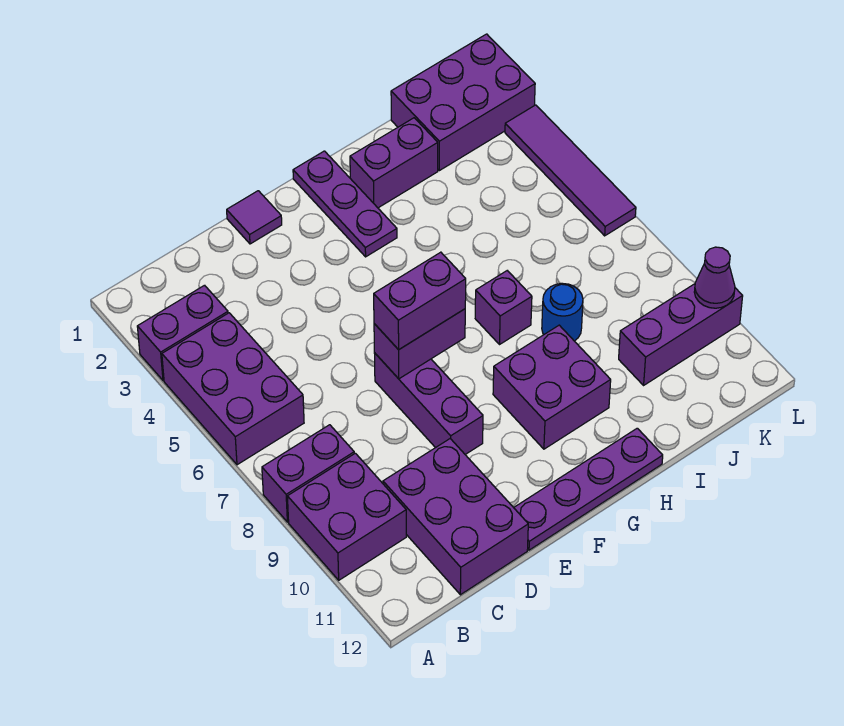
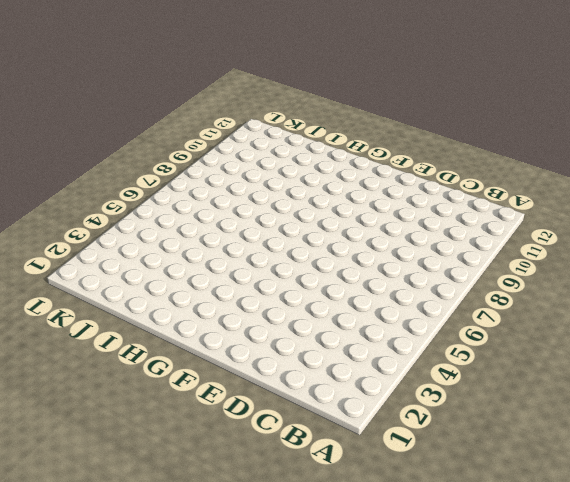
none -> purple 1x2 brick [137,285,228,380]
none -> purple 2x3 brick [162,313,304,465]
none -> purple 1x2 brick [262,425,354,522]

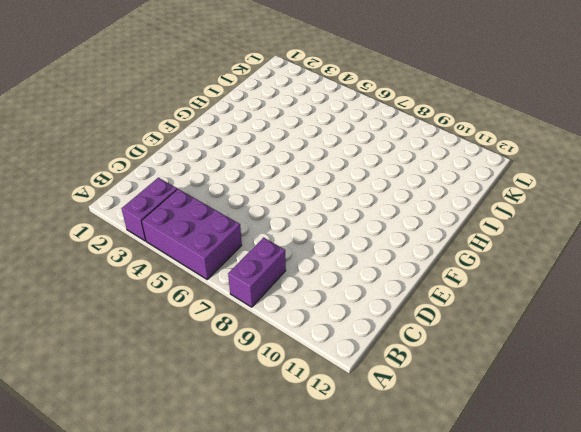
none -> purple 2x2 brick [287,453,406,580]
none -> purple 2x3 brick [383,439,528,595]
none -> purple 1x1 tile [227,191,282,244]

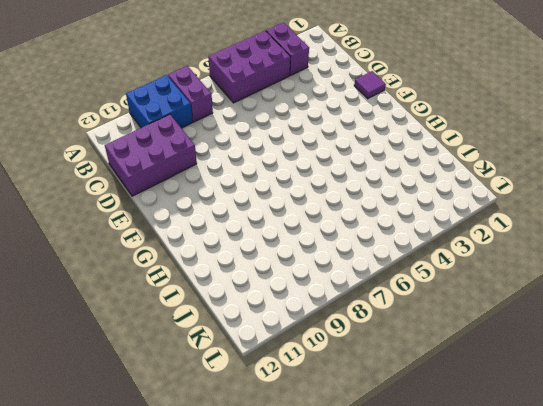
blue 2x2 brick [126,75,193,128] -> purple 2x2 brick [287,453,406,580]
none -> purple 1x3 brick [374,353,483,454]
none -> purple 1x4 plate [514,428,663,550]
none -> purple 1x3 plate [293,151,397,257]

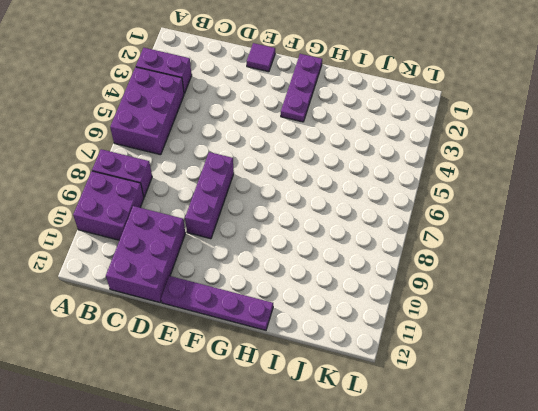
none -> purple 2x2 brick [493,325,611,449]
none -> purple 1x2 brick [350,118,438,208]
none -> purple 1x1 brick [475,271,532,345]

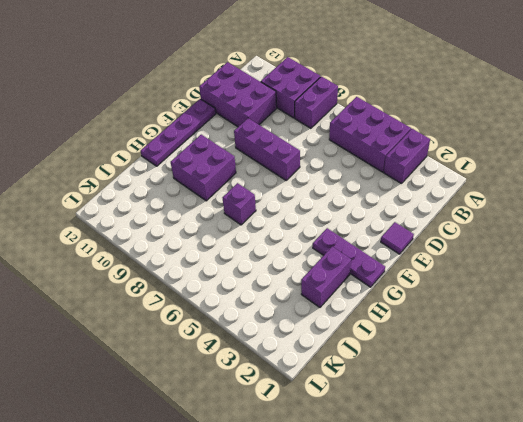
none -> blue 1x1 round brick [542,283,583,341]
none -> purple 2x3 brick [391,34,535,171]
none -> purple 1x3 brick [619,284,743,385]

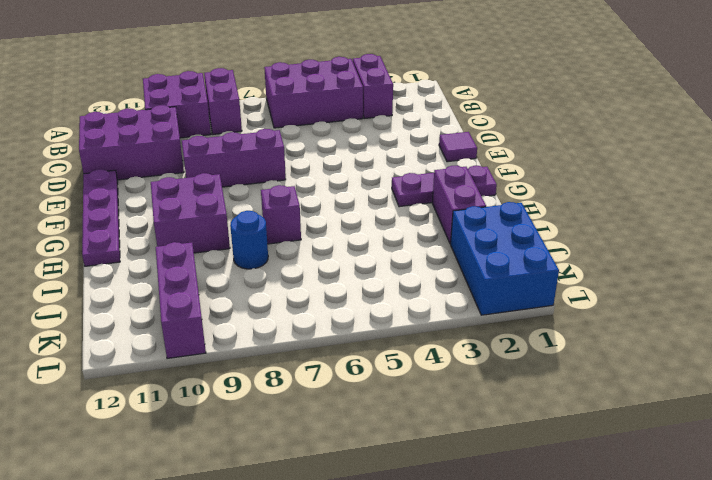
blue 2x3 brick [451,202,559,315] -> purple 2x3 brick [391,34,535,171]
none -> purple 1x4 tile [505,105,636,236]
none -> purple 1x2 brick [374,309,465,379]
none -> purple 1x1 cone [694,247,735,308]

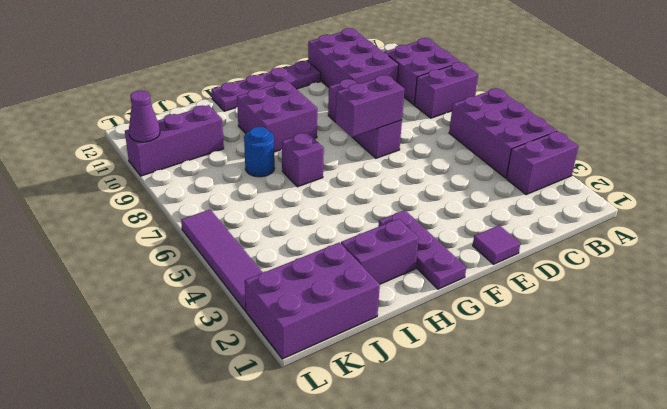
none -> purple 1x2 brick [374,252,466,350]

